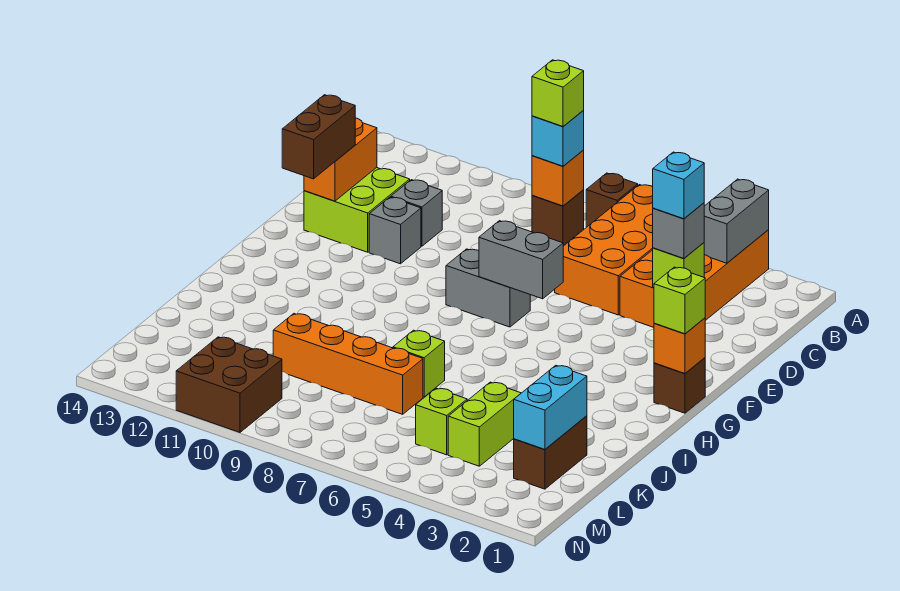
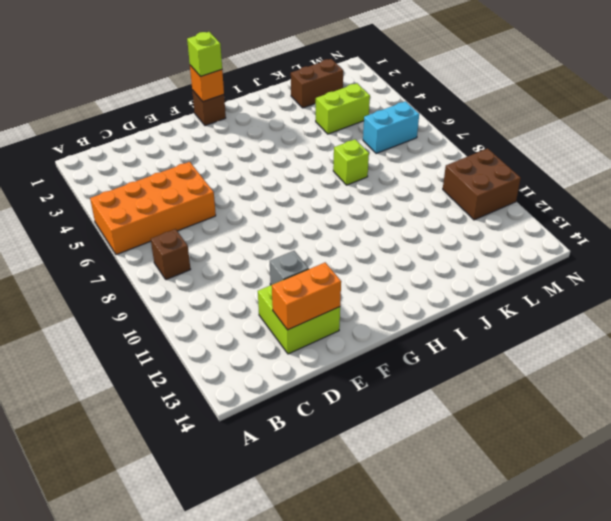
cyan 1x2 brick [363,101,419,154] -> cyan 1x2 brick moved to [514,365,587,450]
none -> orange 2x4 brick [620,230,769,327]
none -> brown 1x1 brick [586,173,638,227]
none -> grey 1x1 brick [391,180,442,246]

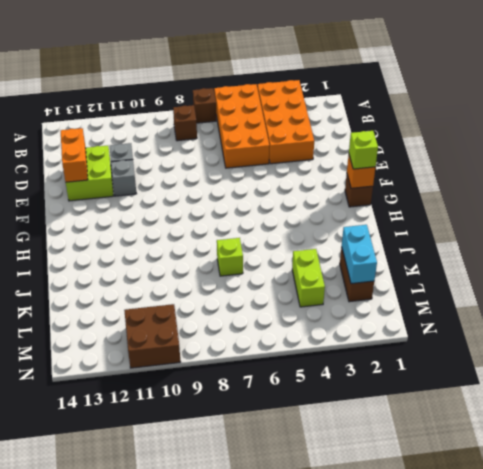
none -> grey 1x2 brick [446,249,530,327]
none -> orange 1x4 brick [273,314,423,414]
none -> lime 1x1 brick [416,388,467,455]

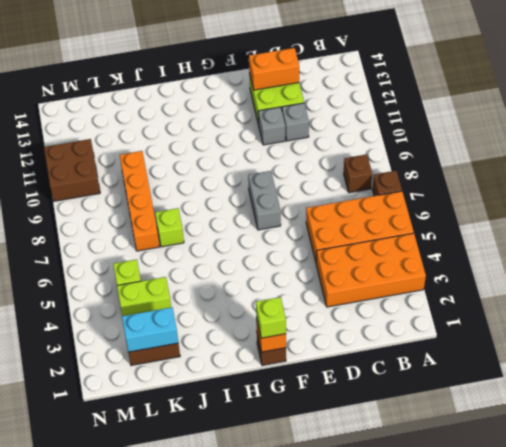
none -> grey 1x2 brick [704,179,769,263]
none -> orange 1x1 brick [532,150,584,206]
none -> lime 1x1 brick [653,243,704,288]

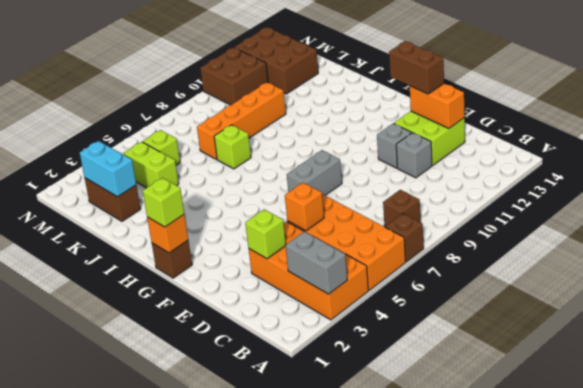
orange 1x1 brick [285,183,324,231] -> orange 1x1 brick moved to [532,150,584,206]
brown 2x3 brick [234,27,318,94] -> none
none -> grey 1x2 brick [479,221,563,299]
none -> cyan 1x1 brick [532,111,584,166]
none -> grey 1x1 brick [653,203,704,258]

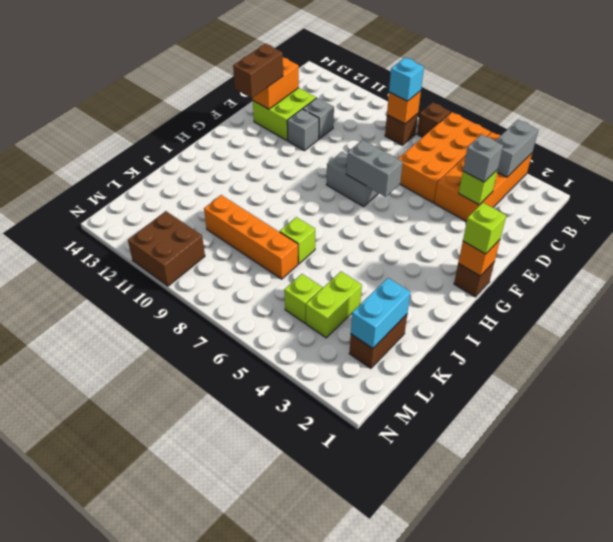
none -> lime 1x1 brick [532,60,584,126]
none -> cyan 1x1 brick [653,152,704,219]

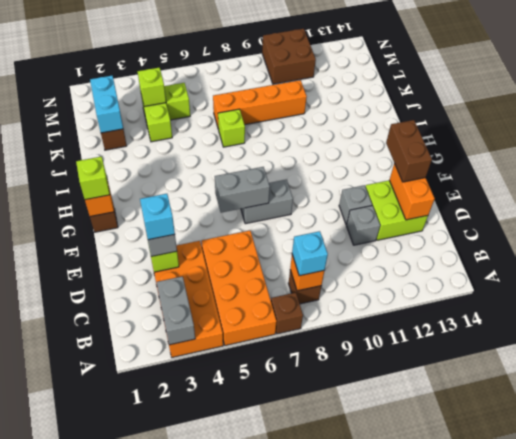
lime 1x1 brick [138,68,166,107] -> lime 1x1 brick moved to [532,60,584,126]

